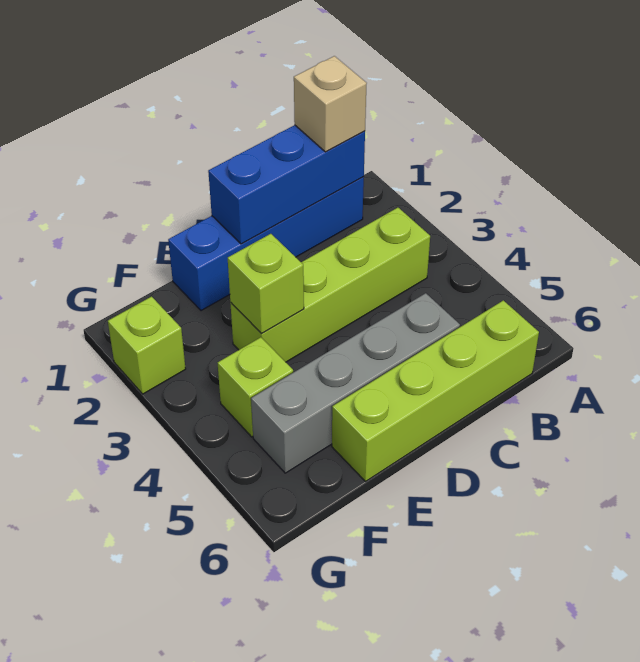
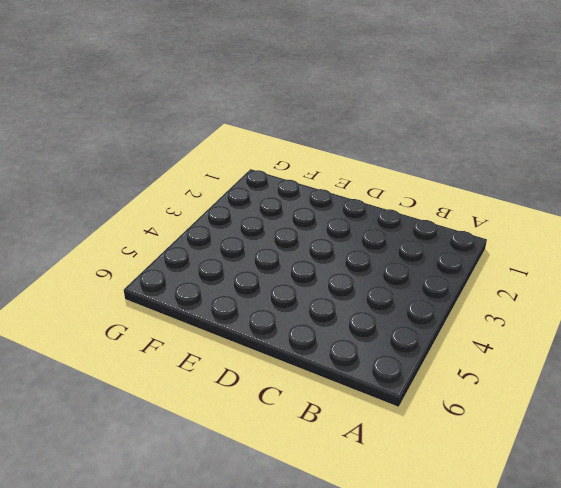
none -> blue 1x4 brick [168,177,364,311]
none -> lime 1x4 brick [230,208,430,362]

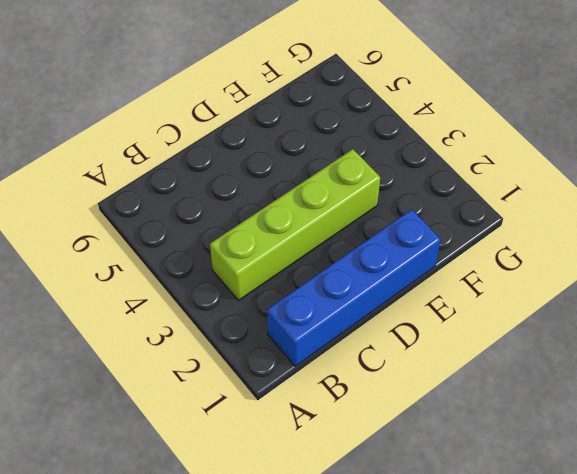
none -> lime 1x4 brick [332,300,539,481]
none -> grey 1x4 brick [251,293,460,473]

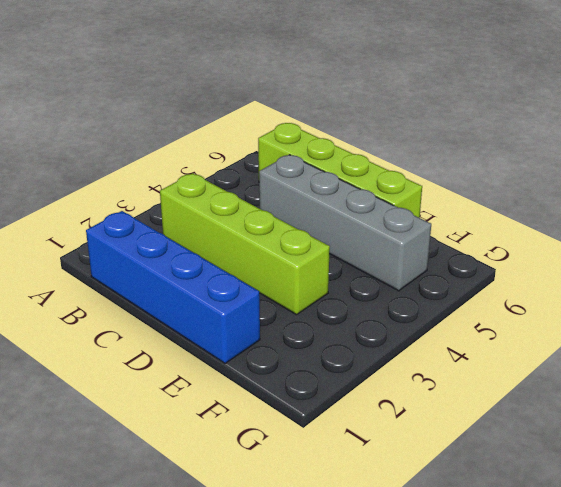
none -> lime 1x1 brick [218,337,293,437]
none -> lime 1x1 brick [108,297,186,394]

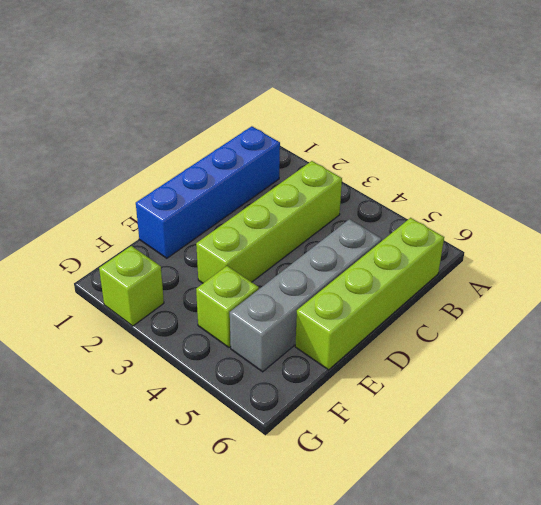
none -> blue 1x3 brick [208,125,365,244]
none -> lime 1x1 brick [228,234,304,334]

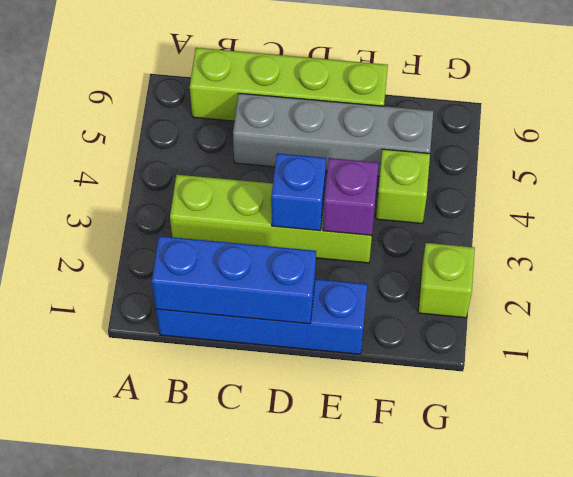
blue 1x1 brick [271,153,326,231] -> none
purple 1x1 brick [323,158,379,235] -> lime 1x1 brick [228,234,304,334]
none -> tan 1x1 brick [294,56,367,152]

